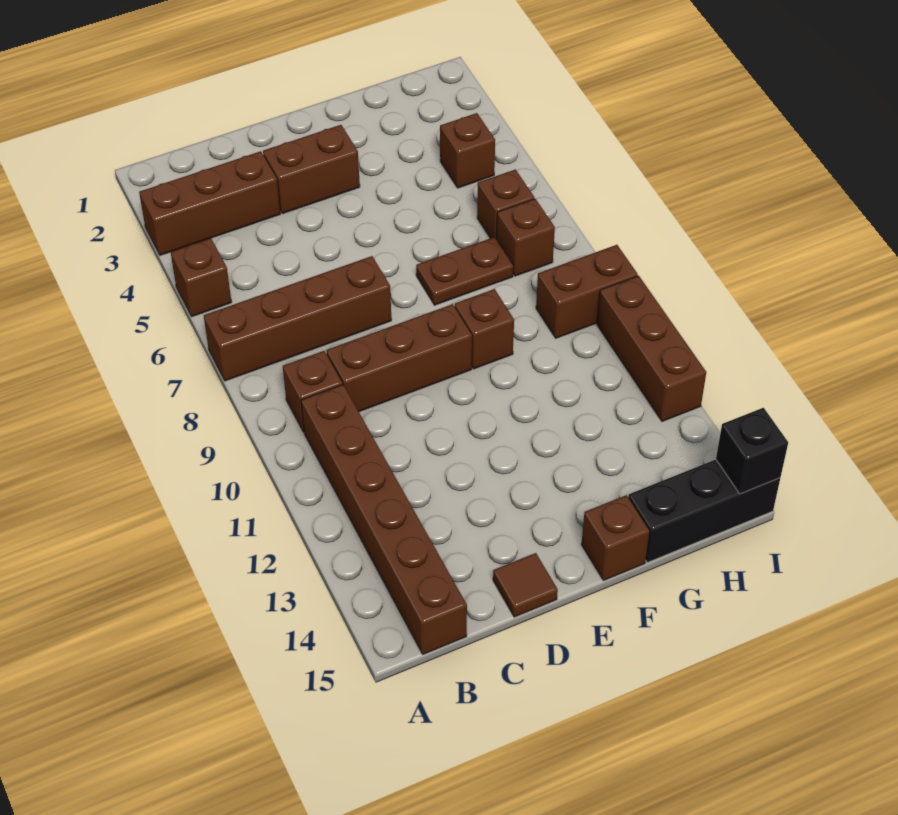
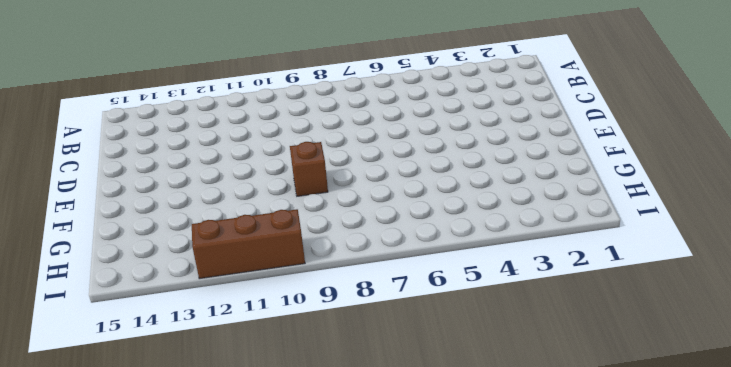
none -> brown 1x3 brick [139,151,280,255]
none -> brown 1x1 brick [171,238,231,317]
none -> brown 1x4 brick [204,256,391,381]

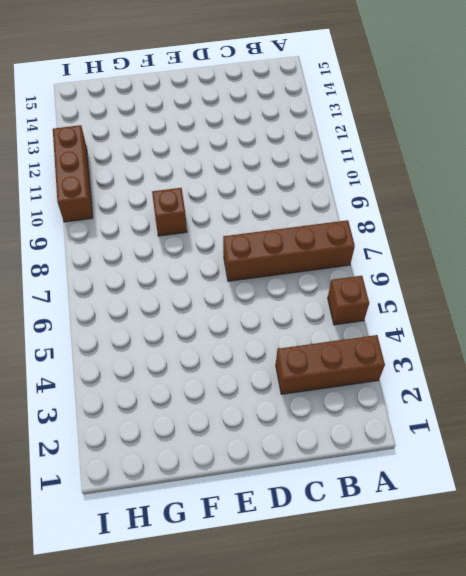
none -> brown 1x1 brick [283,351,342,432]
none -> brown 1x6 brick [301,384,467,654]
none -> brown 1x3 brick [327,304,472,412]

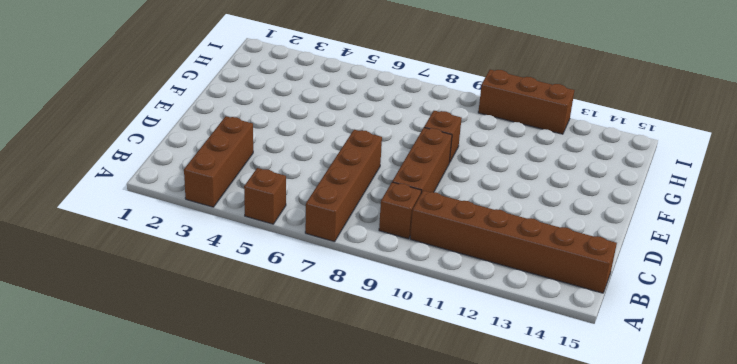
none -> brown 1x2 brick [263,125,360,214]
none -> brown 1x1 tile [493,553,558,617]
none -> brown 1x2 plate [416,237,513,305]

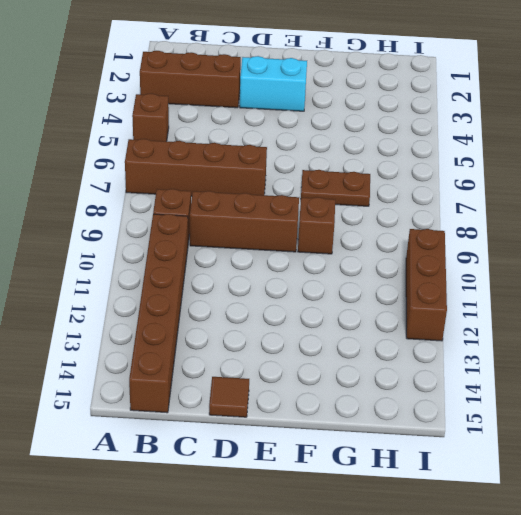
cyan 1x2 brick [240,56,307,111] -> brown 1x2 brick [263,125,360,214]
none -> brown 1x1 brick [581,495,650,580]
none -> black 1x3 brick [628,460,780,563]
none -> brown 1x1 brick [440,113,495,188]

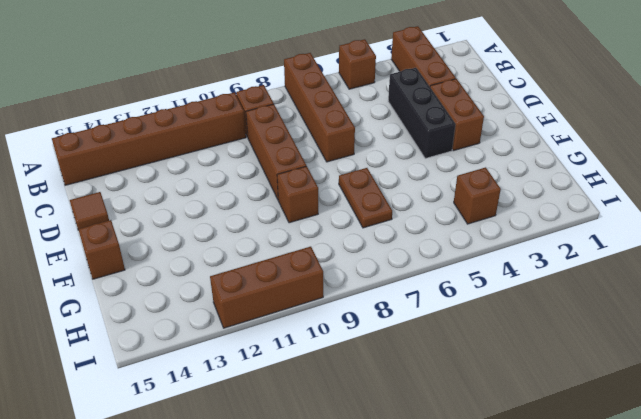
black 1x3 brick [388,68,456,158] -> black 1x3 brick moved to [628,460,780,563]
none -> brown 1x1 brick [477,169,534,239]
none -> brown 1x1 brick [497,199,555,276]
none -> brown 1x2 brick [536,245,638,338]

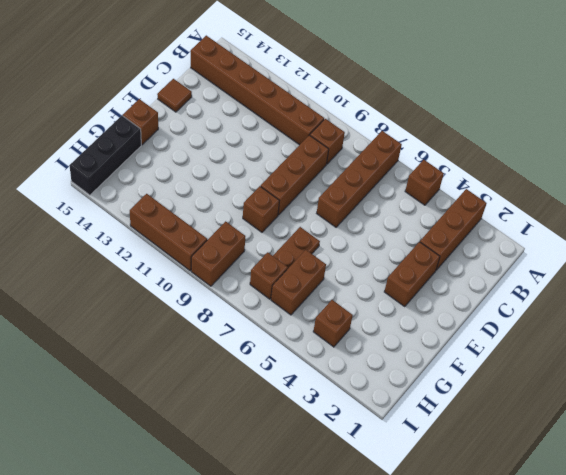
brown 1x2 brick [271,250,326,315] -> brown 1x1 brick [477,169,534,239]
none -> black 1x1 brick [716,408,788,494]

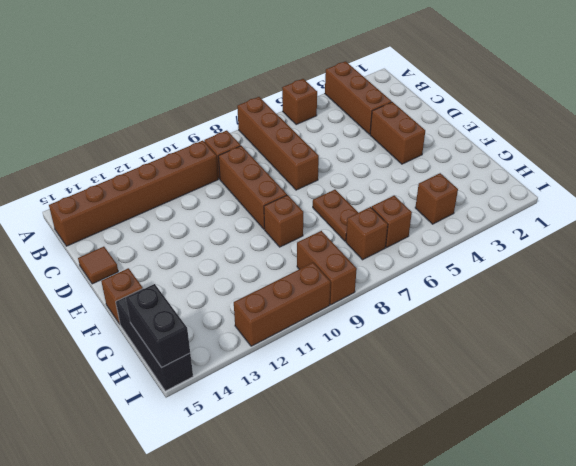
black 1x2 brick [126,284,190,368] -> black 1x1 brick [716,408,788,494]

